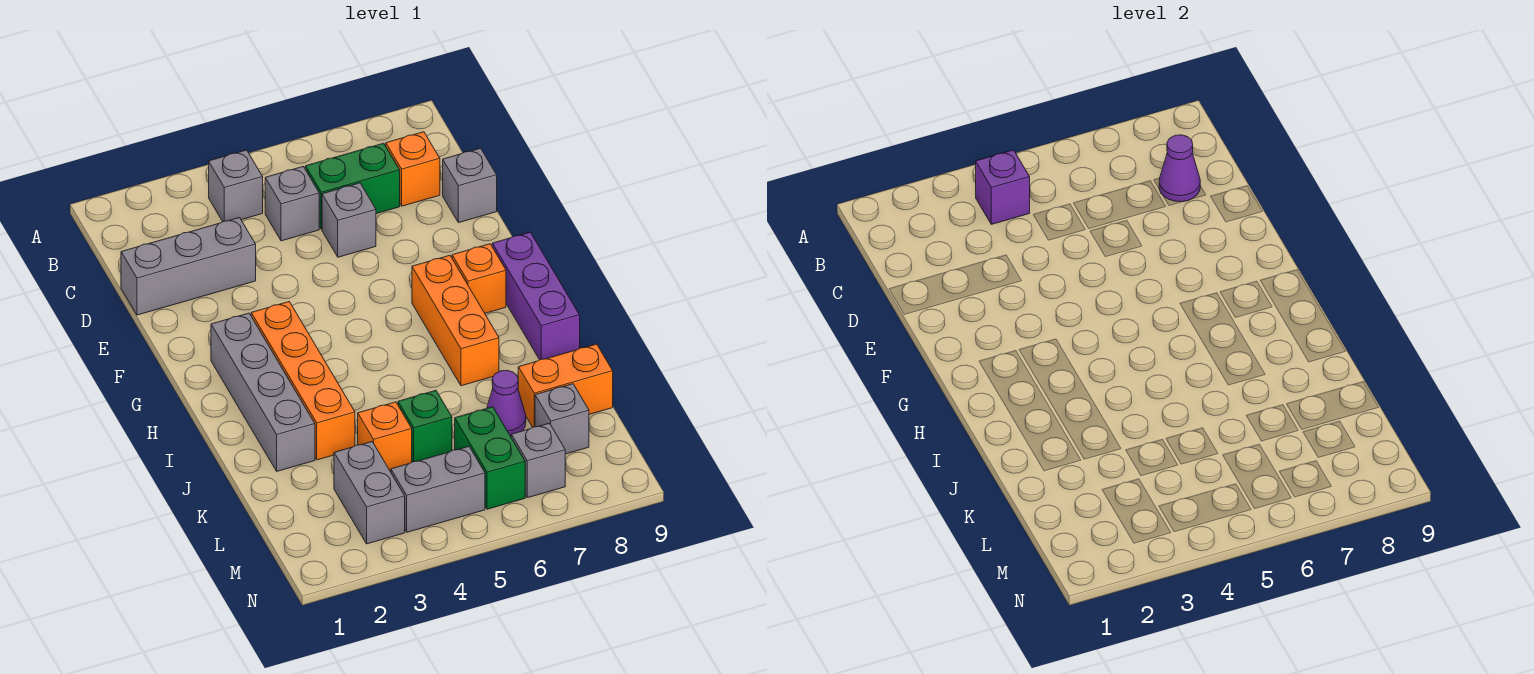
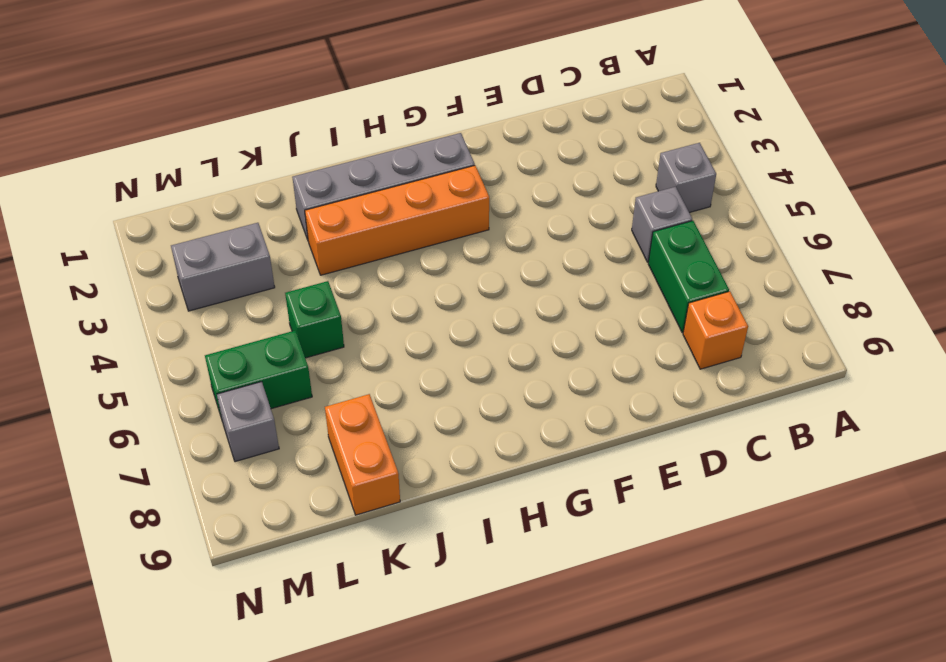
none -> grey 1x3 brick [121,218,256,315]
none -> grey 1x1 brick [322,183,376,257]
none -> grey 1x1 brick [443,148,497,223]

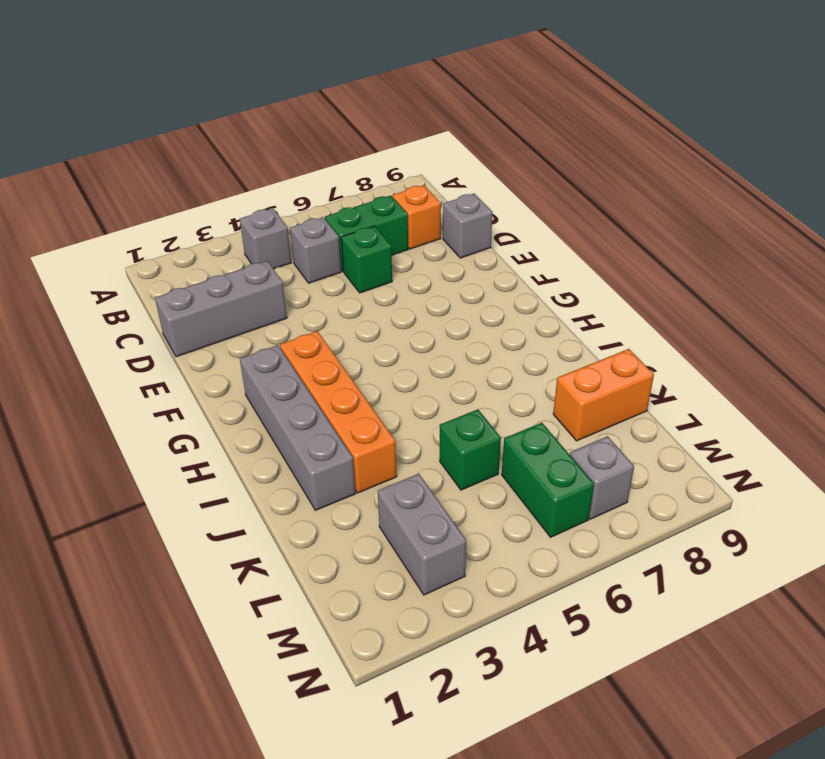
green 1x1 brick [341,226,392,293] -> grey 1x1 brick [322,183,376,257]
none -> orange 1x3 brick [412,255,499,386]
none -> orange 1x1 brick [452,244,506,313]
none -> purple 1x3 brick [492,232,580,360]

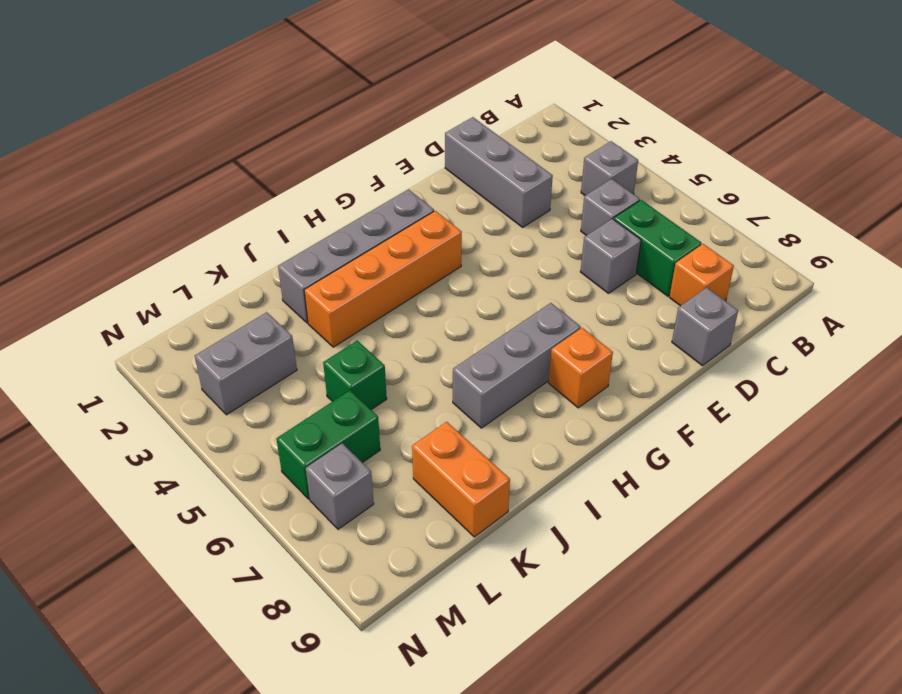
grey 1x3 brick [453,303,581,428] -> orange 1x3 brick [412,255,499,386]
none -> purple 1x3 brick [492,232,580,360]
none -> orange 1x1 brick [358,402,412,472]
none -> purple 1x1 cone [487,370,526,436]

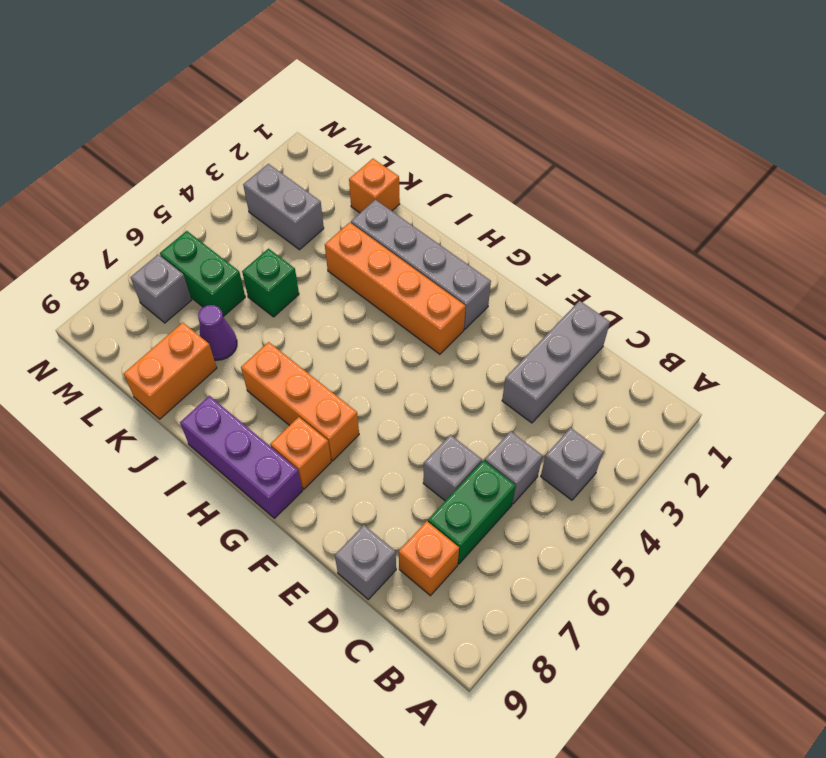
orange 1x1 brick [349,159,400,213] -> orange 1x1 brick moved to [358,402,412,472]
none -> grey 1x1 brick [535,384,589,454]
none -> grey 1x2 brick [391,447,485,532]
none -> purple 1x1 brick [976,150,1030,224]

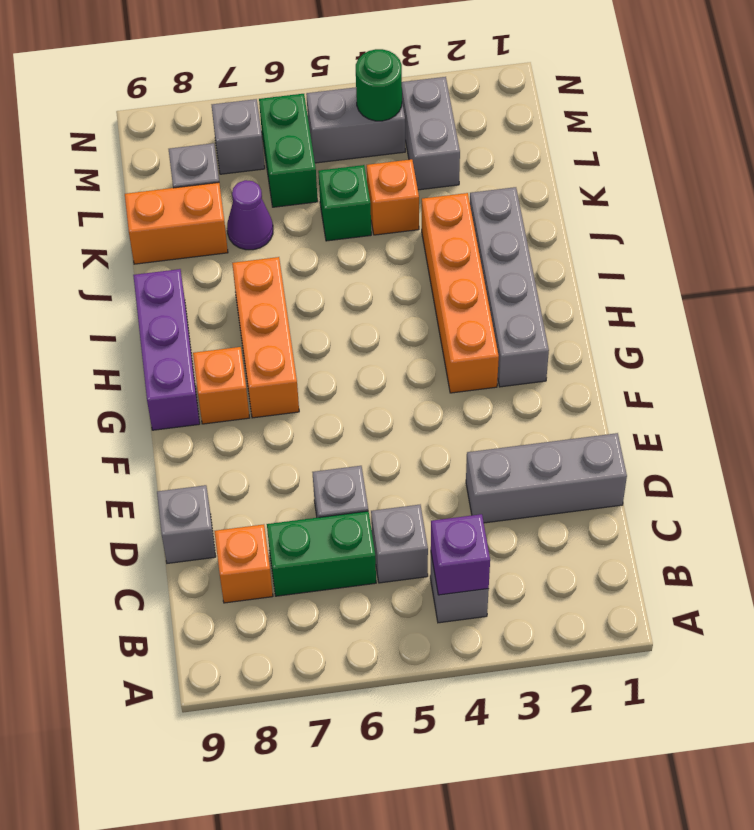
green 1x1 round brick [356,49,402,121] -> none
none -> purple 1x1 cone [1159,135,1200,202]

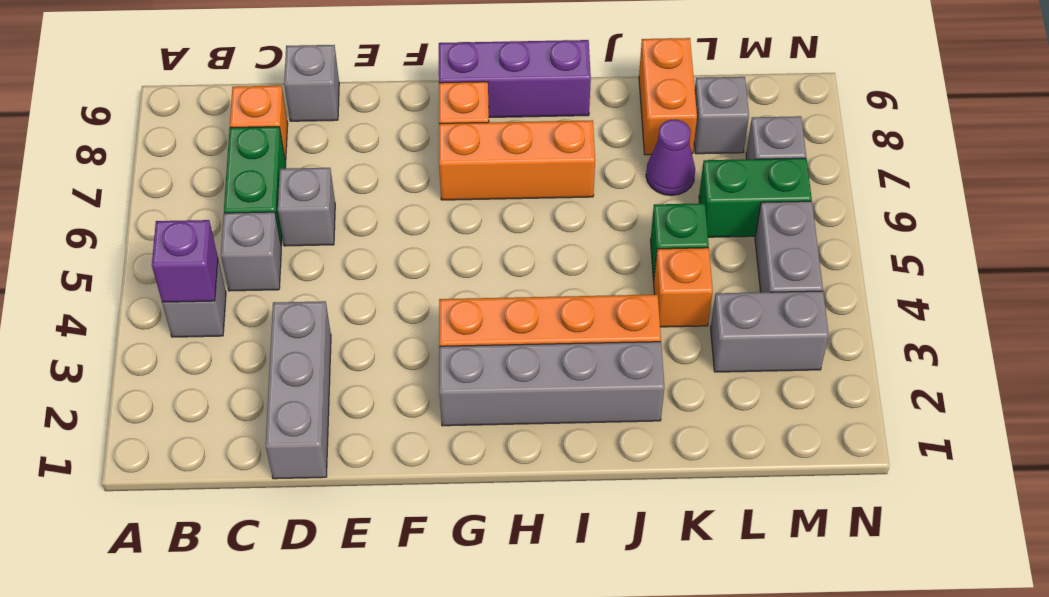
none -> purple 1x1 cone [1159,135,1200,202]

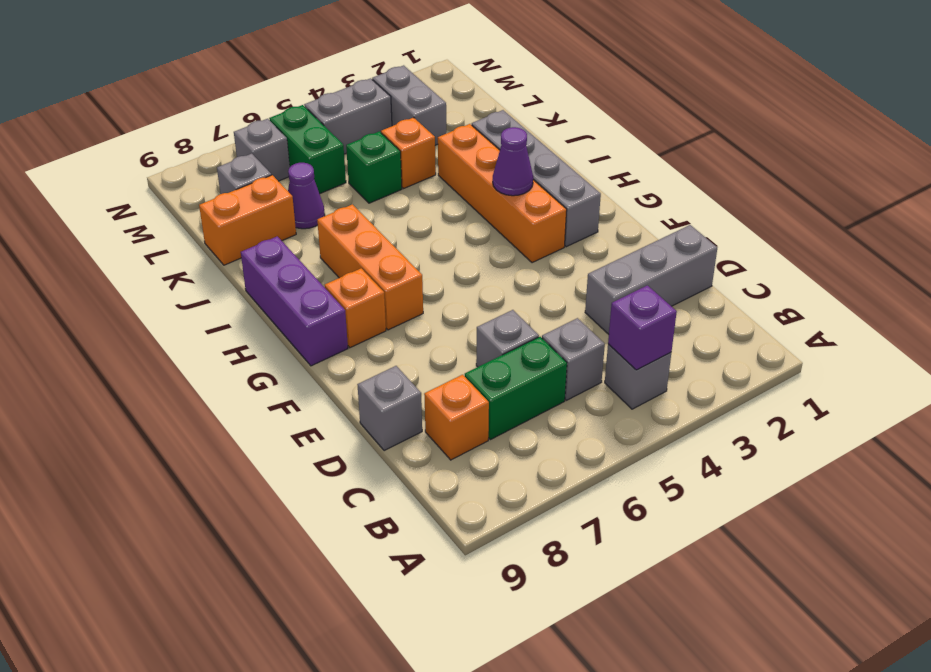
purple 1x1 cone [493,127,533,196] -> purple 1x1 cone moved to [1159,135,1200,202]

